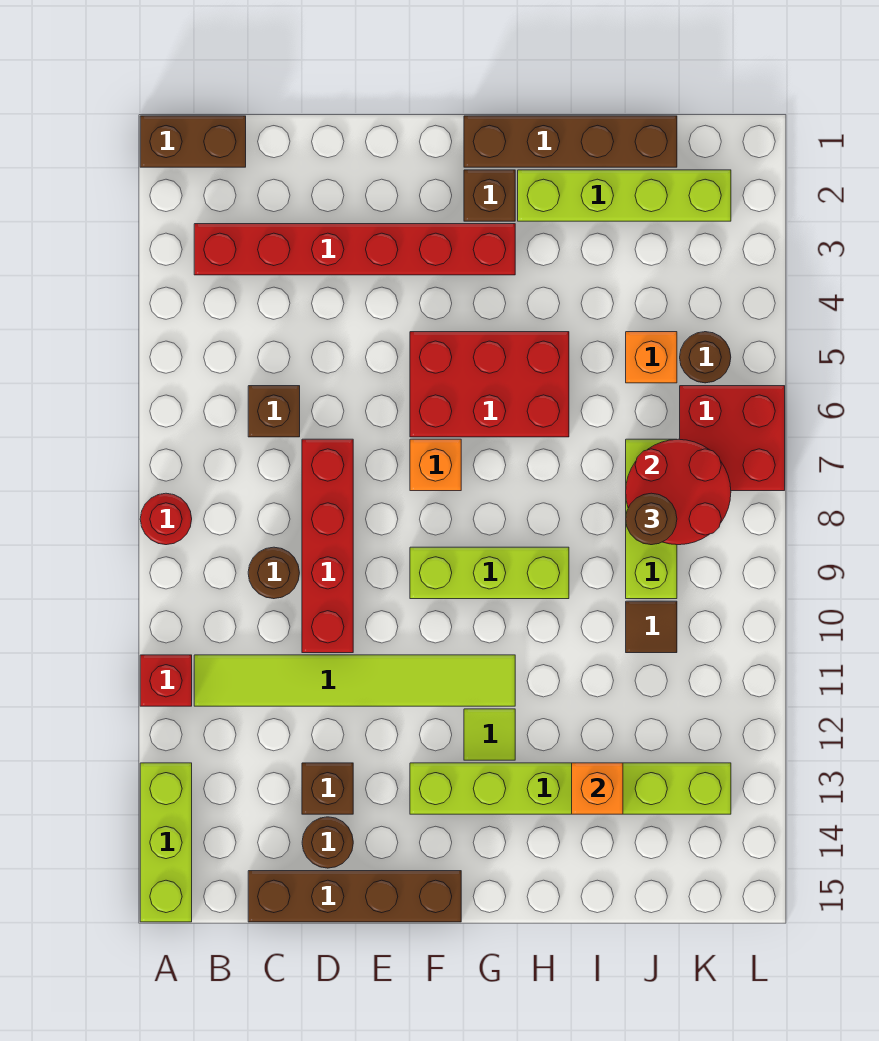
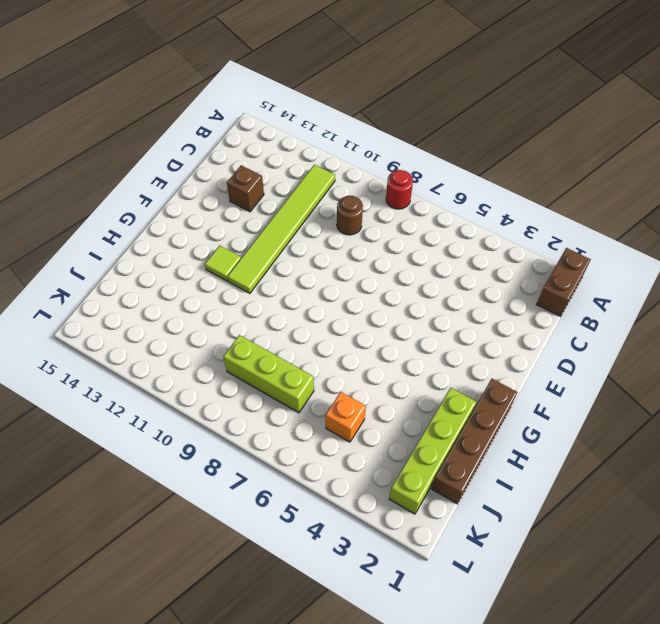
none -> red 1x1 brick [140,655,192,706]
none -> lime 1x3 brick [140,763,192,922]
none -> red 1x6 brick [194,224,515,275]

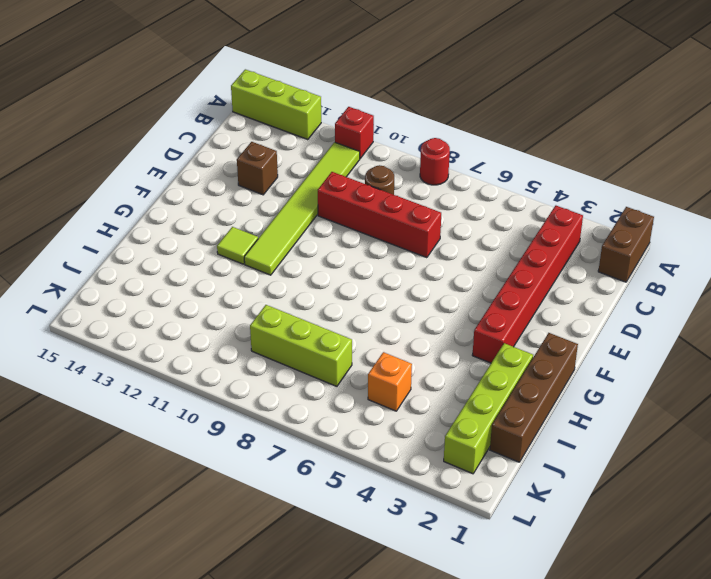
none -> brown 1x1 brick [248,386,300,437]
none -> brown 1x4 brick [248,871,461,922]
none -> brown 1x1 round brick [302,817,353,868]

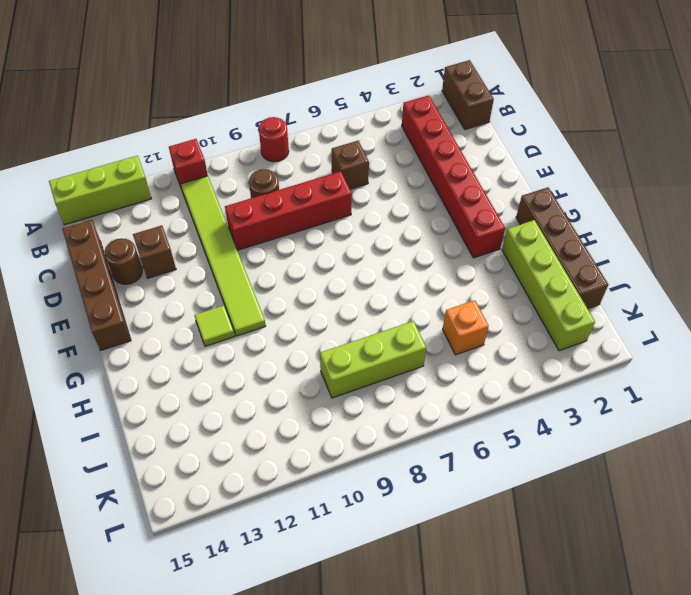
none -> red 2x3 brick [410,332,569,437]
none -> orange 1x1 brick [410,439,461,491]
none -> lime 1x3 brick [410,547,569,599]

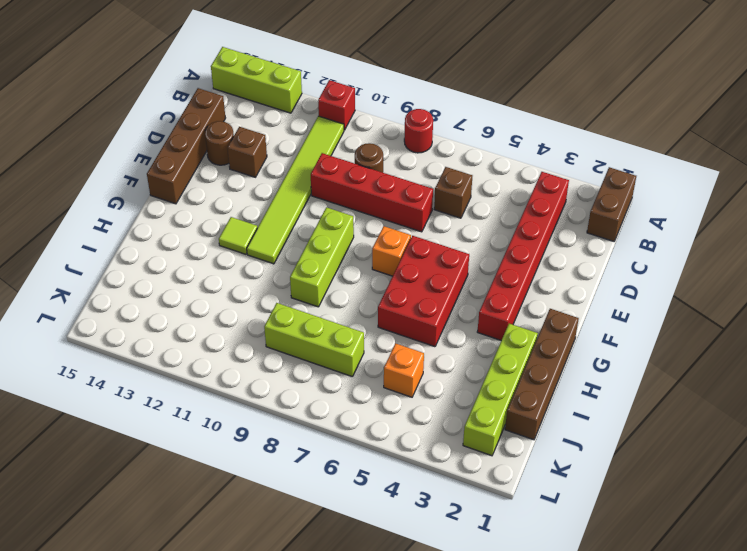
none -> lime 1x6 brick [410,763,731,814]
none -> brown 1x1 brick [464,170,515,221]
none -> brown 1x1 tile [626,601,677,653]

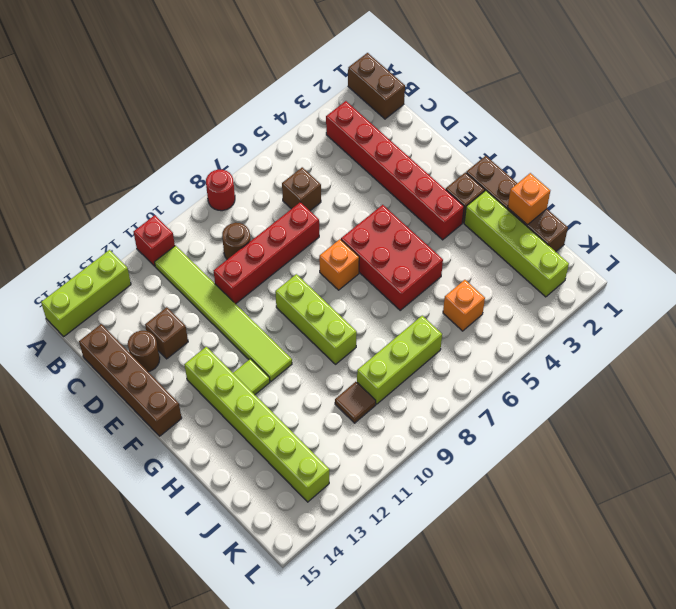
orange 1x1 brick [508,173,550,225] -> orange 1x1 brick moved to [572,763,623,814]
none -> brown 1x1 round brick [680,332,731,383]
none -> red 2x2 brick [680,386,785,491]
none -> red 2x2 round brick [626,439,731,545]

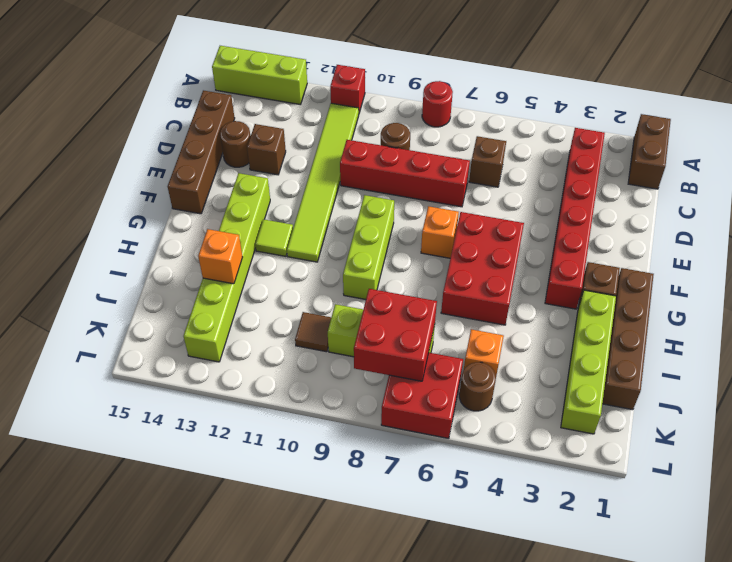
red 2x2 brick [354,289,437,381] -> red 2x2 round brick [626,439,731,545]
none -> brown 1x1 round brick [626,493,677,545]

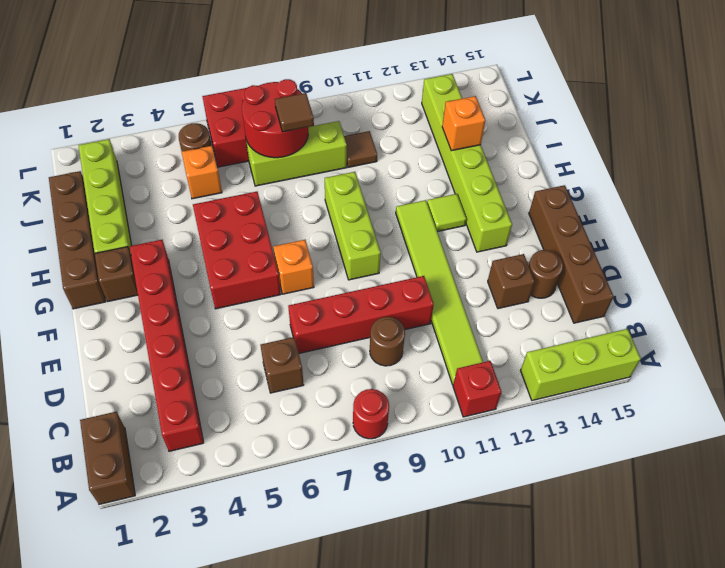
brown 1x1 tile [275,93,314,132] -> brown 1x1 round brick [626,493,677,545]

